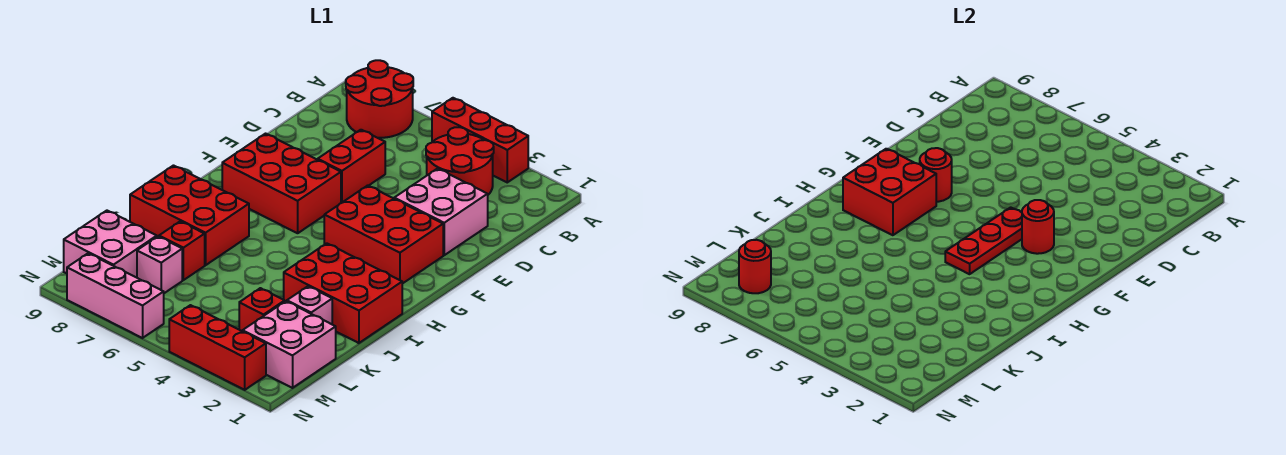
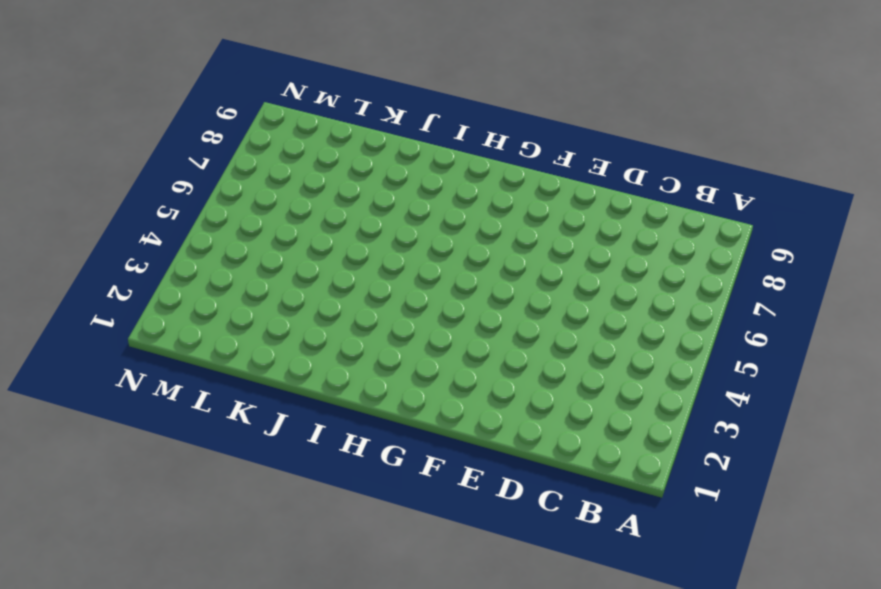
none -> red 1x3 brick [432,98,528,182]
none -> red 2x2 round brick [346,60,413,138]
none -> red 2x2 round brick [426,127,494,195]

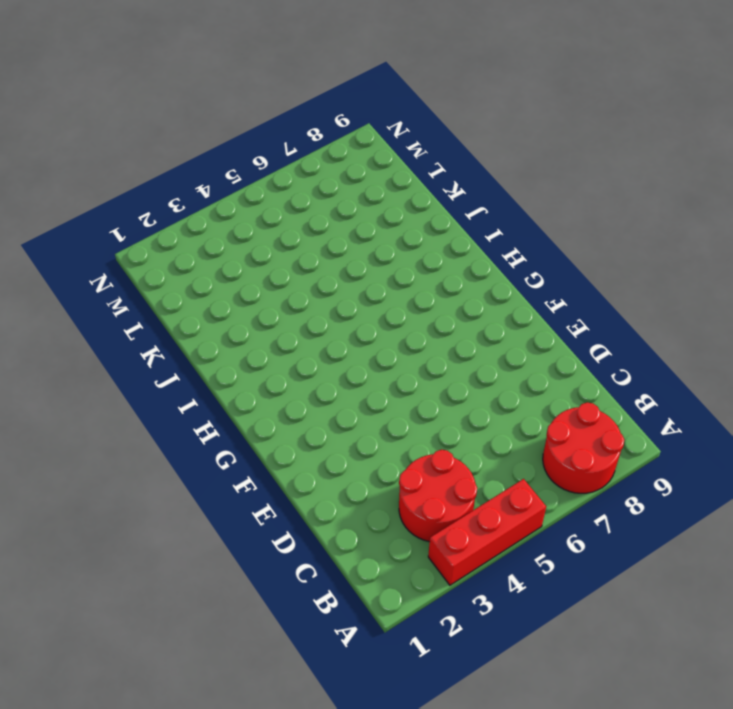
none -> pink 2x2 brick [394,168,488,255]
none -> red 1x2 brick [318,130,385,203]
none -> red 2x3 brick [324,185,443,284]

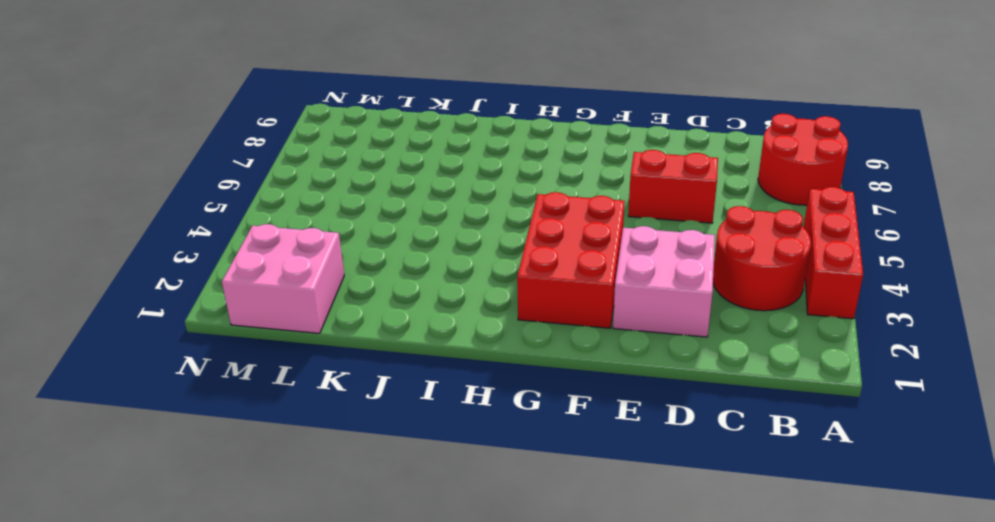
none -> red 2x3 brick [222,134,341,233]
none -> red 2x3 brick [284,243,402,343]
none -> red 2x3 brick [130,166,249,265]

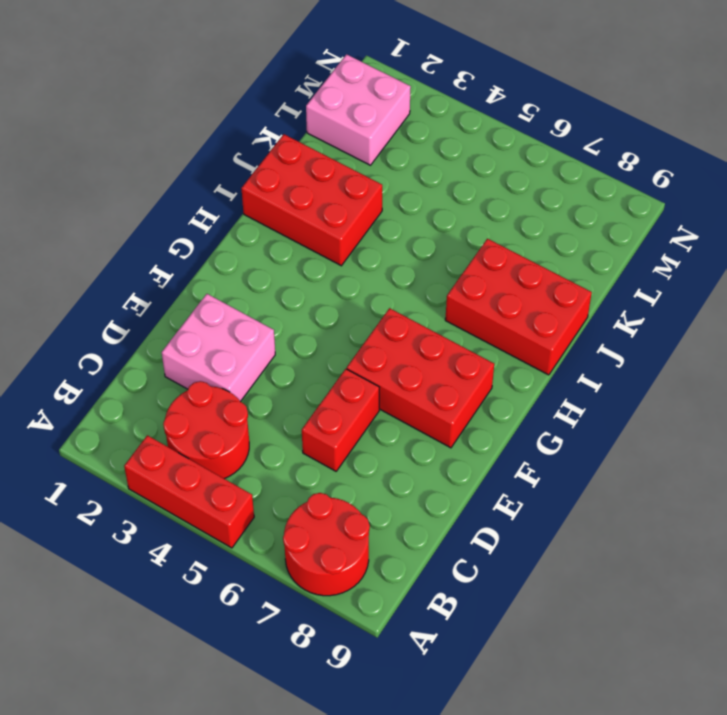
none -> red 2x3 brick [324,185,443,284]
none -> pink 1x1 brick [287,286,332,324]
none -> red 1x1 brick [159,221,205,280]

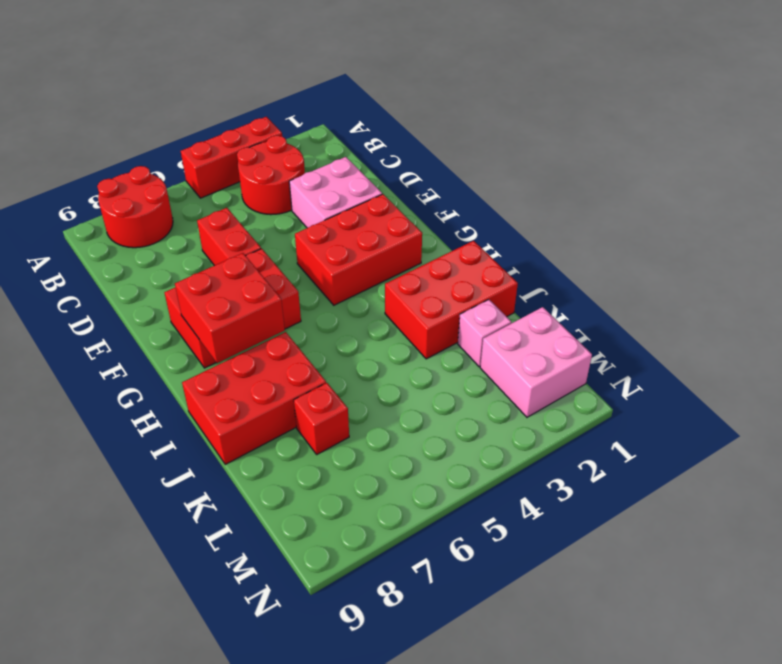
none -> red 1x1 brick [239,288,285,331]
none -> pink 1x1 brick [137,236,182,293]
none -> pink 2x2 brick [64,211,157,278]

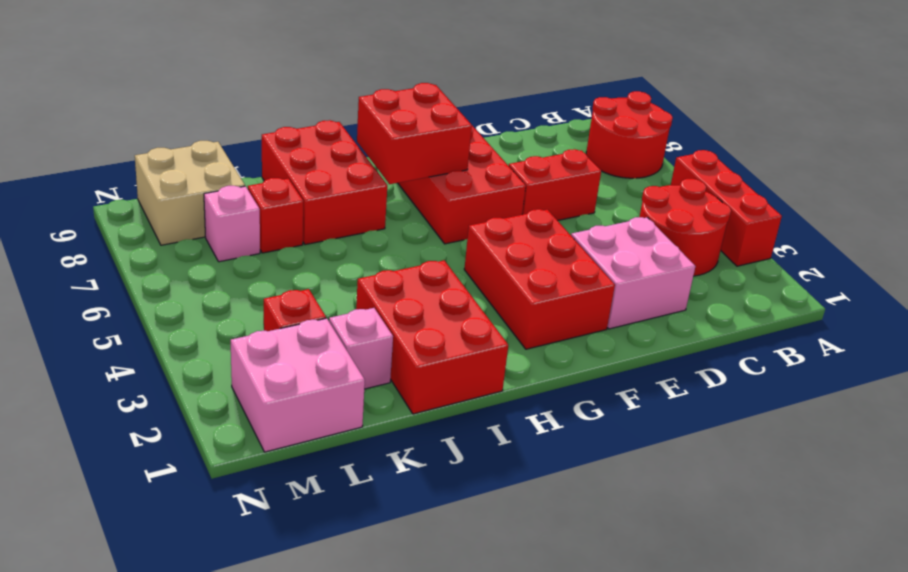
tan 2x2 brick [135,141,245,245] -> pink 2x2 brick [64,211,157,278]
none -> red 1x3 brick [169,305,266,390]
none -> pink 1x3 brick [67,253,164,338]
none -> red 1x1 round brick [1022,200,1054,254]

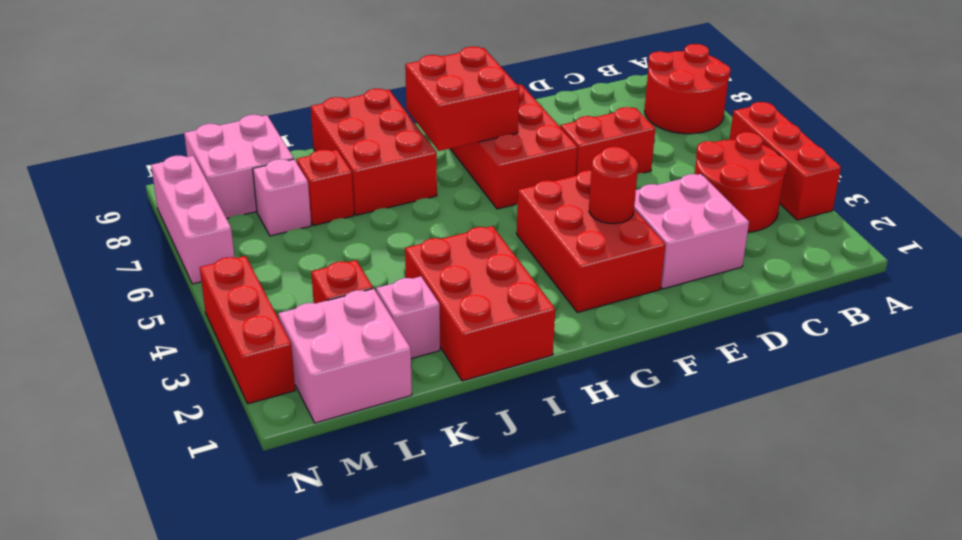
none -> red 1x3 plate [945,207,1022,274]
none -> red 1x1 round brick [920,148,952,202]
none -> red 1x1 round brick [739,240,771,293]

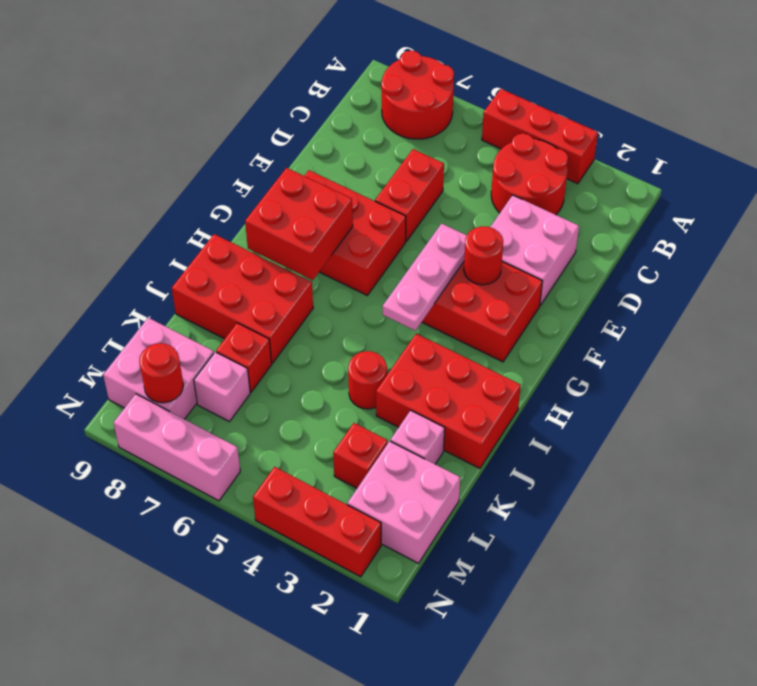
pink 1x3 plate [383,224,467,331] -> red 1x3 plate [945,207,1022,274]
red 1x1 round brick [348,351,387,409] -> red 1x1 round brick moved to [920,148,952,202]

